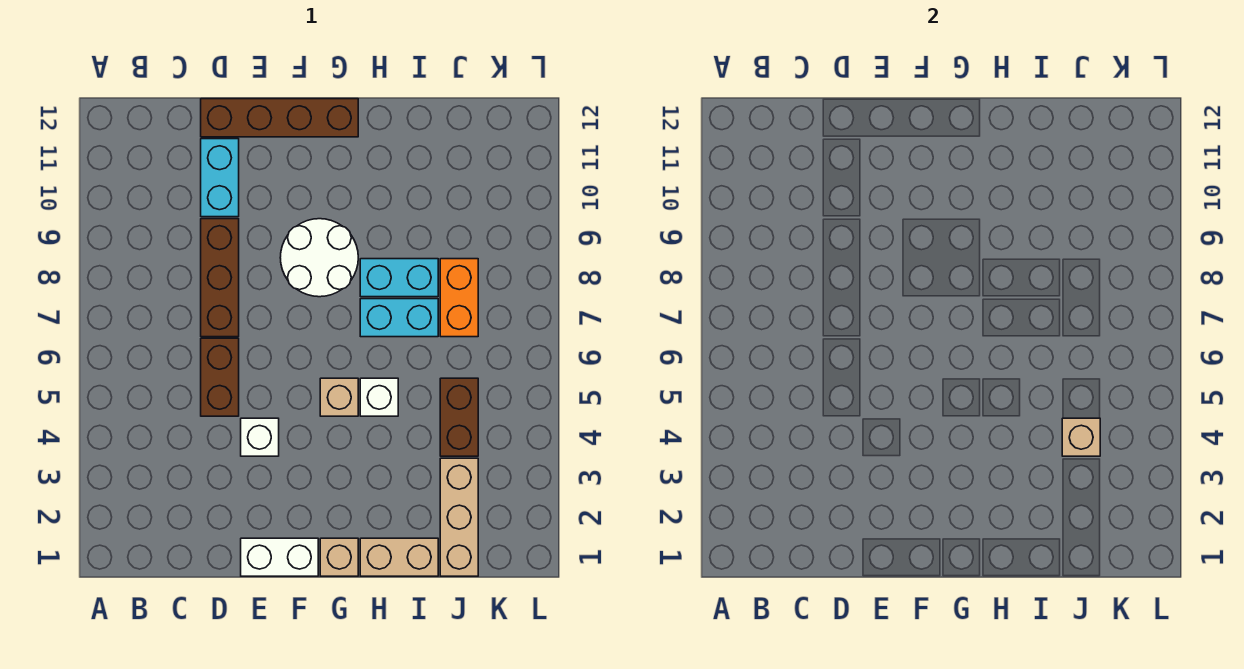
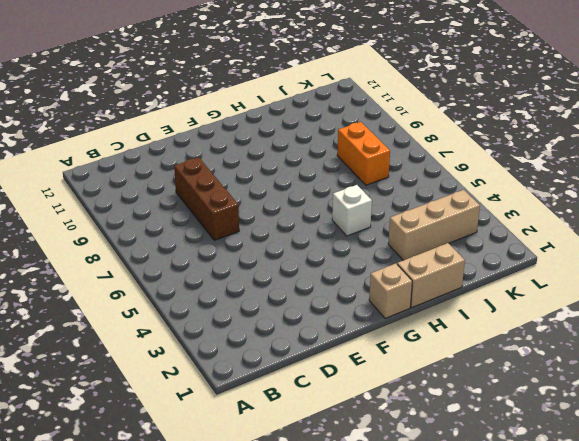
tan 1x3 brick [388,190,480,260] -> tan 1x3 brick turned to [440,458,478,576]
none -> brown 1x2 brick [201,338,239,416]
none -> cyan 1x2 brick [201,139,239,217]
none -> brown 1x4 brick [201,99,358,137]

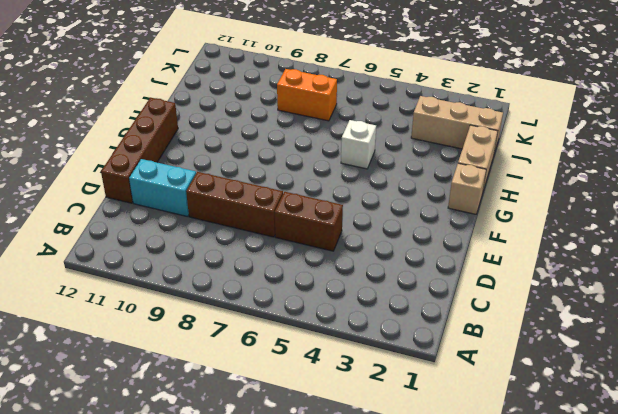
none -> white 1x2 brick [241,538,318,576]
none -> white 1x1 brick [241,418,279,456]
none -> white 2x2 round brick [280,219,358,297]

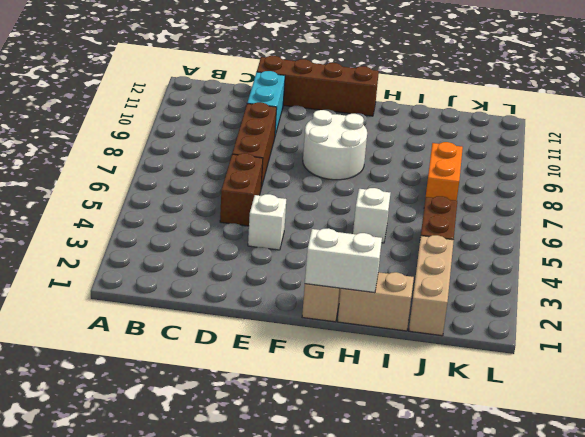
white 1x2 brick [305,228,382,293] -> white 1x2 brick moved to [241,538,318,576]
none -> tan 1x1 brick [320,378,358,416]
none -> cyan 1x2 brick [360,299,438,337]
none -> cyan 1x2 brick [360,259,438,297]

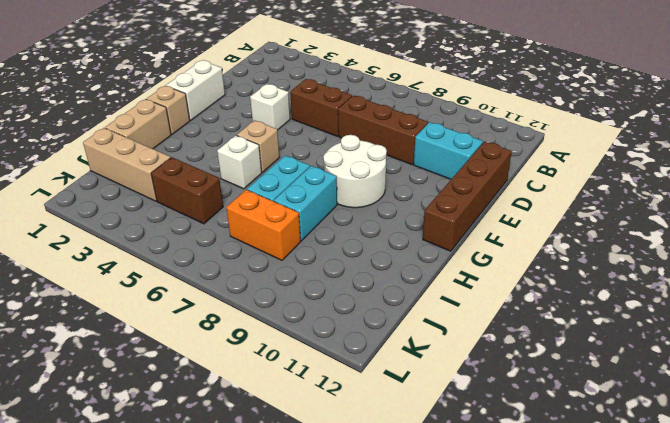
none -> tan 1x1 brick [1062,418,1100,456]

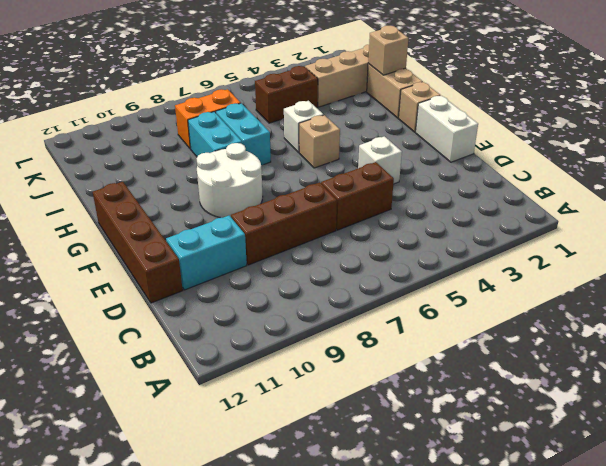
tan 1x1 brick [368,26,408,75] -> tan 1x1 brick moved to [1062,418,1100,456]

